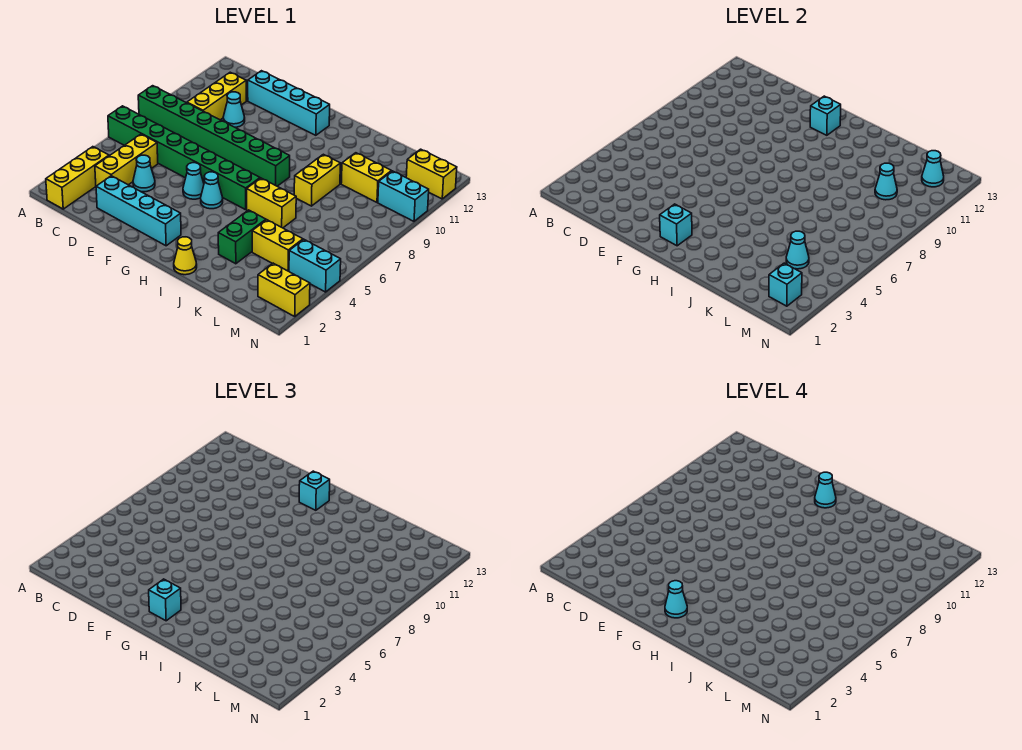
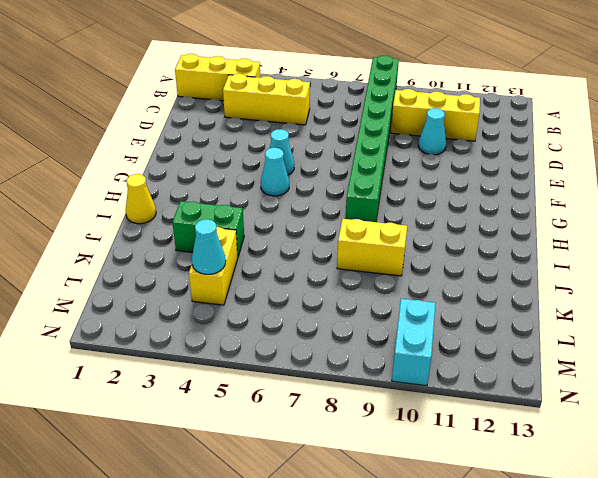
none -> green 1x8 brick [108,106,260,210]
none -> cyan 1x4 brick [96,176,181,246]
none -> cyan 1x1 cone [133,155,155,192]
none -> cyan 1x4 brick [248,71,330,135]

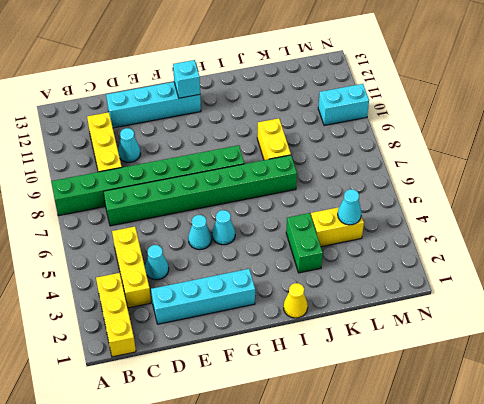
green 1x8 brick [103,155,297,226] -> green 1x8 brick moved to [108,106,260,210]
none -> yellow 1x2 brick [247,178,296,228]
none -> yellow 1x2 brick [341,153,391,202]
none -> yellow 1x2 brick [258,263,310,316]
none -> cyan 1x2 brick [289,240,341,292]

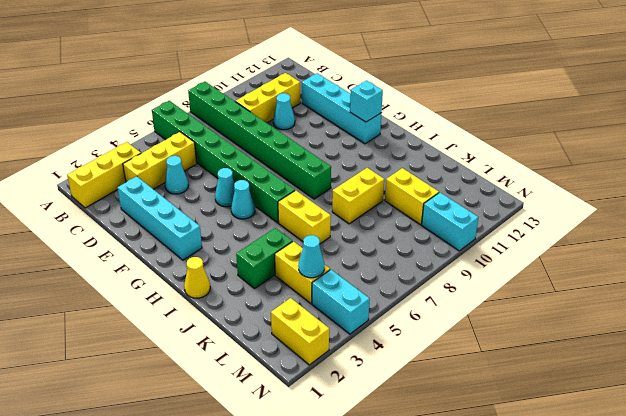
none -> yellow 1x2 brick [406,149,457,199]
none -> cyan 1x1 brick [660,204,692,246]
none -> cyan 1x1 cone [875,163,897,200]
none -> cyan 1x1 brick [769,263,802,306]

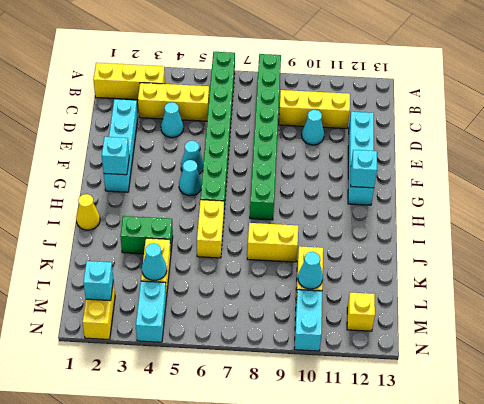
yellow 1x1 brick [347,293,375,331] -> yellow 1x2 brick [406,149,457,199]
none -> cyan 1x1 cone [922,151,944,187]
none -> cyan 1x1 brick [149,579,181,621]
none -> cyan 1x1 brick [299,471,330,510]
none -> cyan 1x1 cone [665,581,687,618]

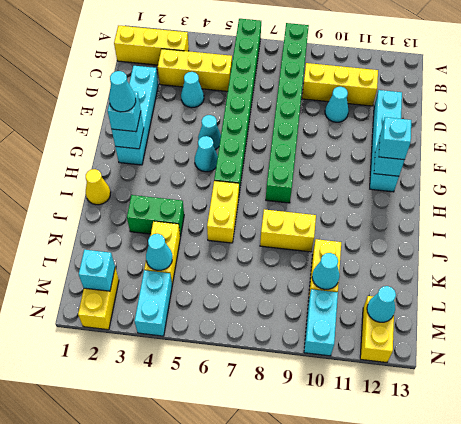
none -> cyan 1x1 cone [815,472,836,508]

